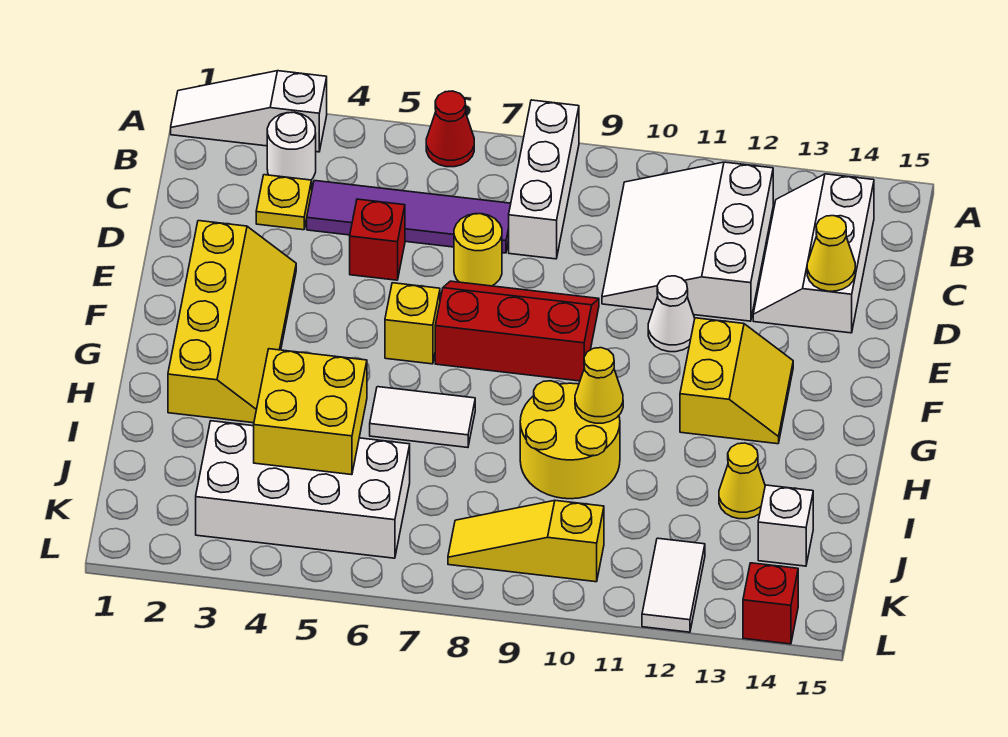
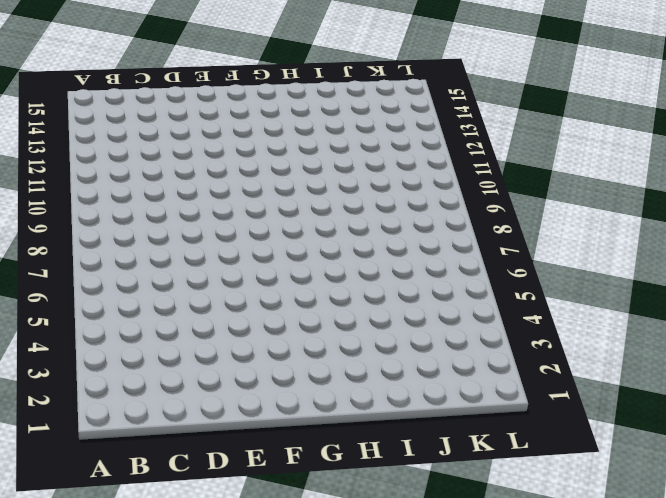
none -> white 1x3 slope [171,71,327,152]
none -> red 1x1 cone [426,91,474,167]
none -> white 1x3 brick [509,100,579,259]

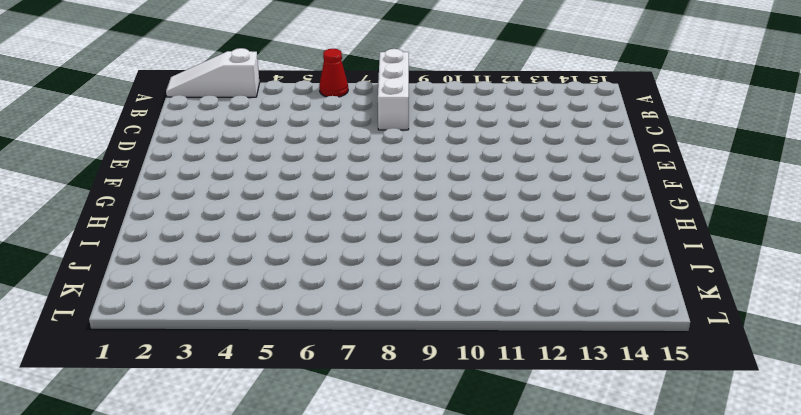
none -> white 1x1 round brick [267,112,316,180]
none -> white 3x3 slope [602,162,773,321]
none -> white 2x3 slope [753,174,874,333]

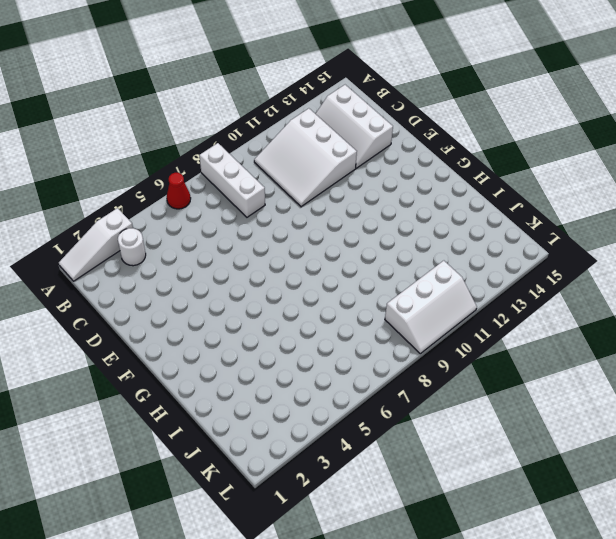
white 2x3 slope [385,261,477,354] -> yellow 1x3 slope [448,501,604,582]
none -> yellow 1x1 plate [256,175,312,230]
none -> purple 1x4 tile [307,181,511,253]
none -> red 1x1 brick [350,199,405,280]

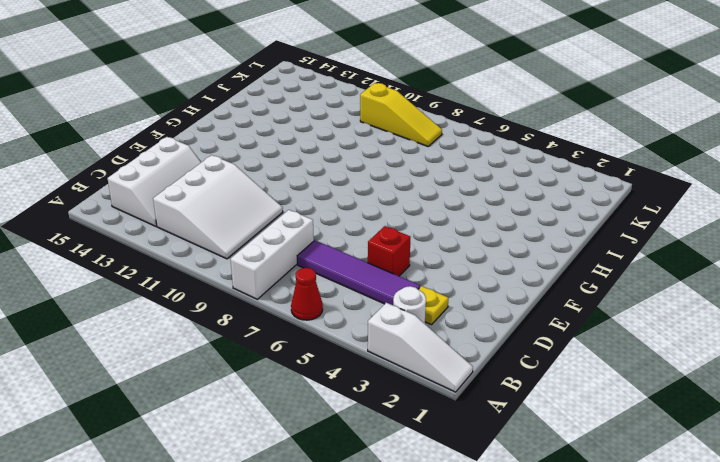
none -> yellow 1x1 round brick [454,214,502,286]
none -> yellow 2x4 slope [168,221,296,423]
none -> red 2x3 slope [435,281,599,381]

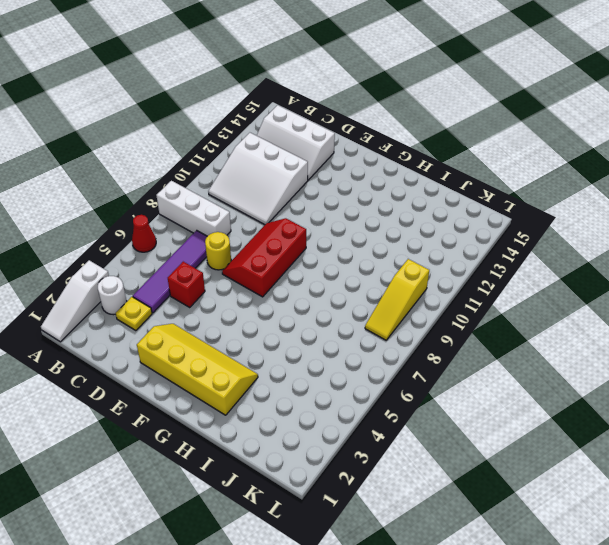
none -> white 1x1 cone [648,276,695,352]
none -> yellow 1x1 brick [385,283,440,364]
none -> yellow 2x2 slope [680,318,793,444]

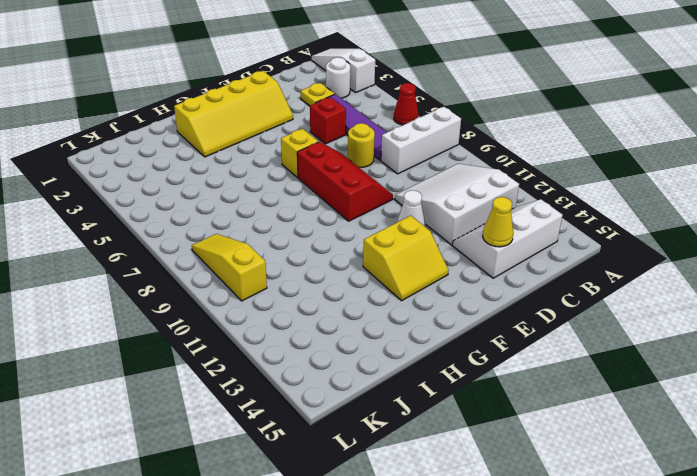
none -> white 1x2 tile [370,387,475,448]
none -> yellow 2x2 round brick [520,381,620,499]
none -> yellow 1x1 cone [719,443,765,519]

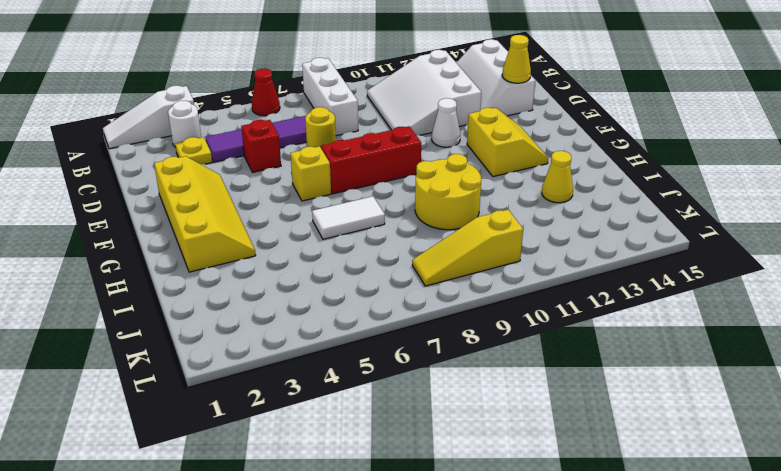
none -> white 2x4 brick [196,421,410,558]
none -> white 1x1 brick [758,485,813,566]
none -> white 1x2 tile [642,538,705,632]

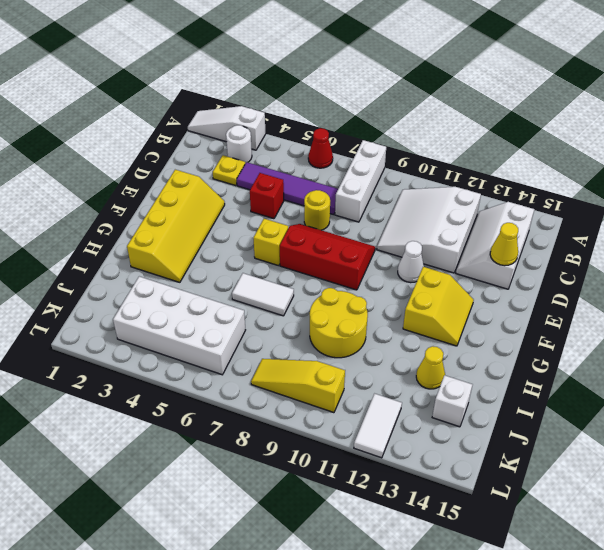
none -> red 1x1 brick [743,563,798,644]
none -> yellow 1x1 cone [575,348,623,423]
none -> yellow 2x2 brick [254,349,367,475]

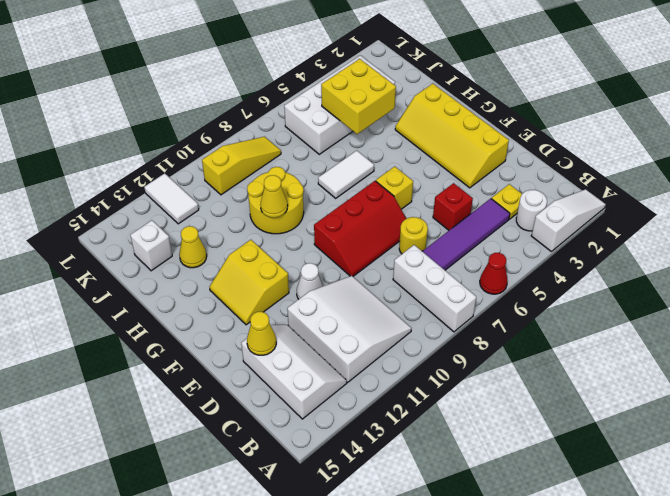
none -> red 1x1 brick [743,563,798,644]

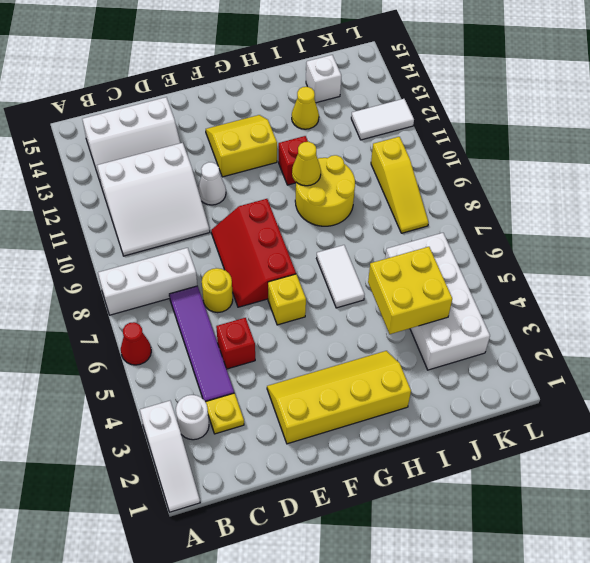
red 1x1 brick [279,136,308,185] -> red 1x1 brick moved to [743,563,798,644]
none -> yellow 1x1 cone [807,216,855,291]

